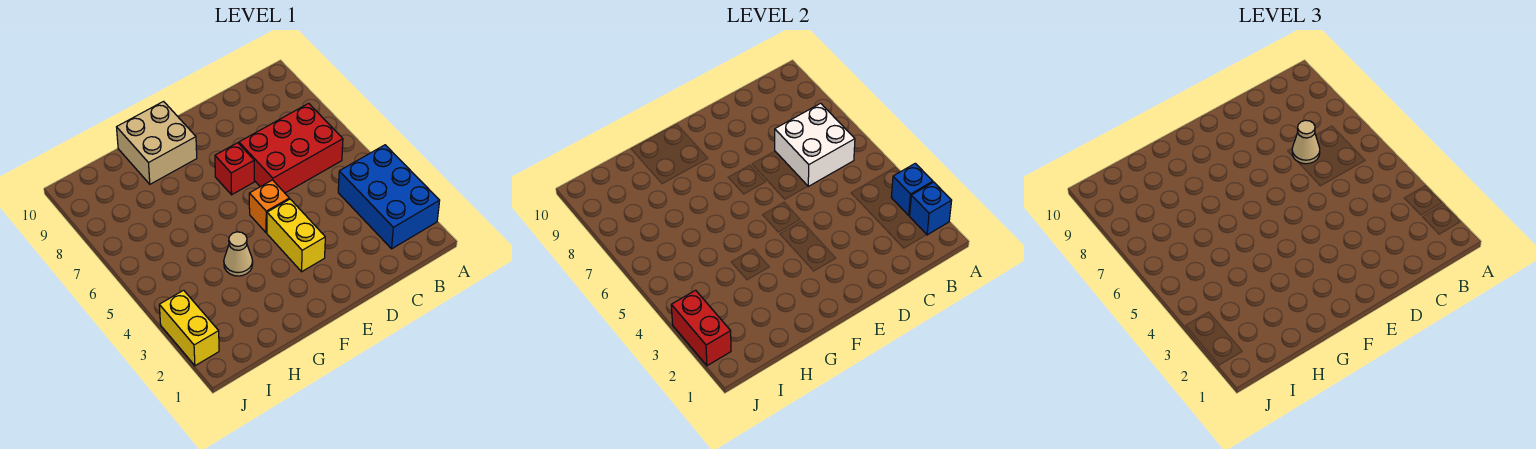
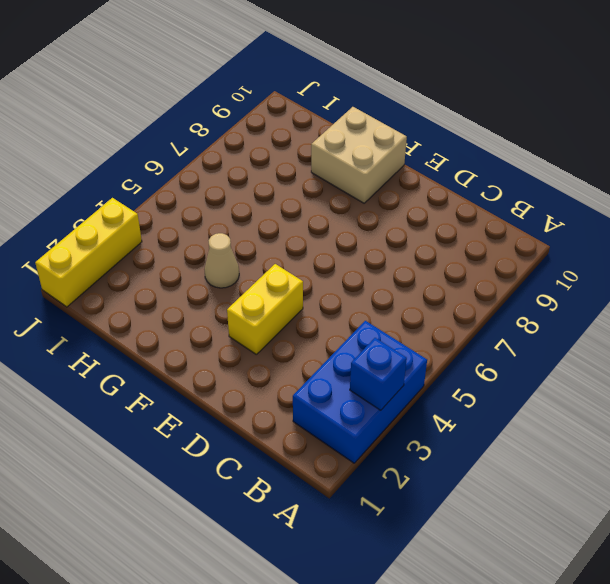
yellow 1x3 brick [35,198,142,307] -> yellow 1x2 brick [159,290,219,366]
none -> red 2x3 brick [239,103,343,193]
none -> orange 1x1 brick [249,180,289,233]
none -> red 1x1 brick [215,143,254,195]

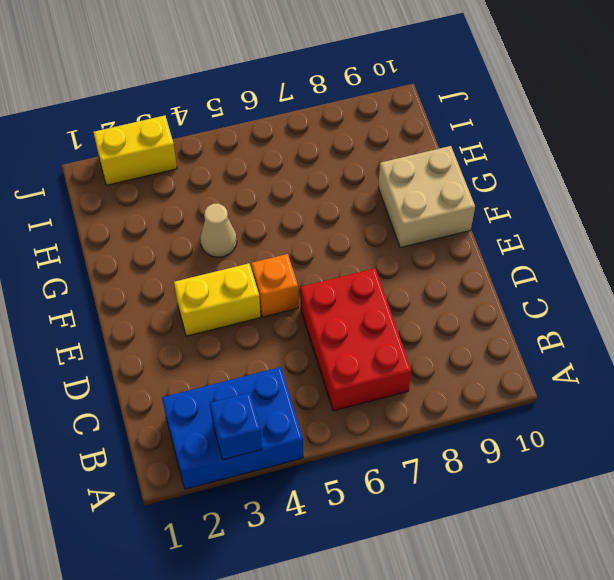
none -> red 1x1 brick [215,143,254,195]
none -> blue 1x1 brick [910,182,952,235]
none -> white 2x2 brick [775,103,855,186]

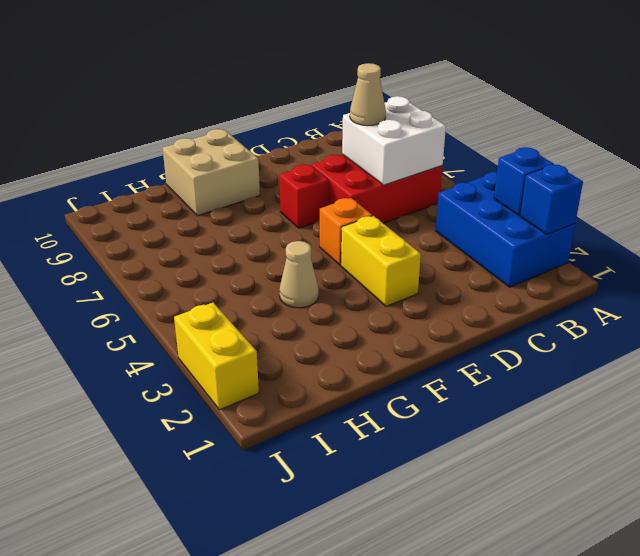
none -> red 1x2 brick [671,290,731,366]

